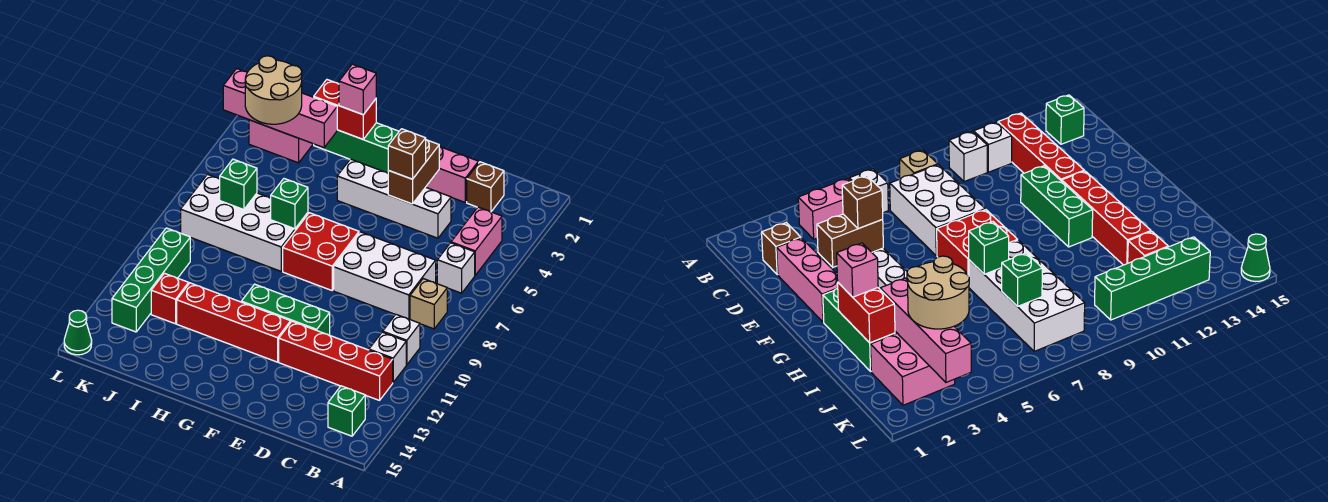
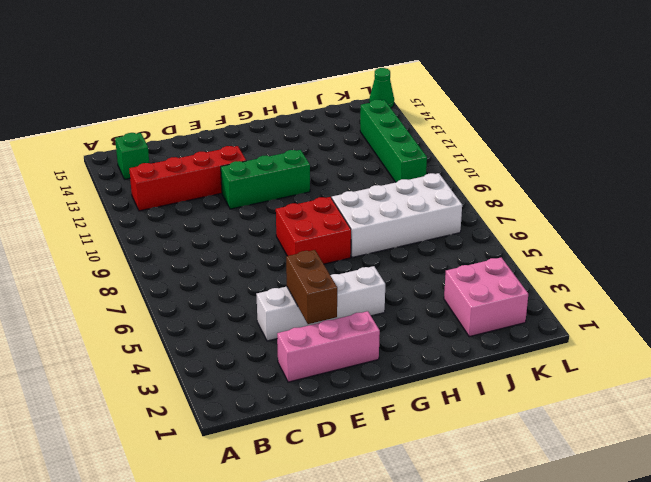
none -> pink 1x2 brick [451,207,502,275]
none -> white 1x1 brick [437,243,475,293]
none -> tan 1x1 brick [410,279,447,329]

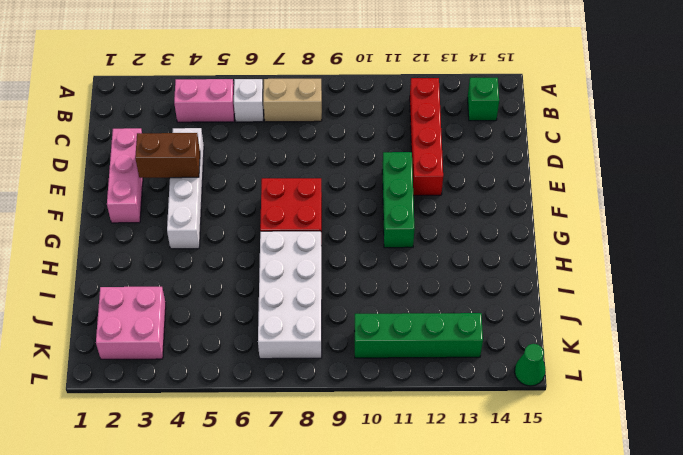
tan 1x2 brick [263,79,322,122] -> tan 1x1 brick [410,279,447,329]
none -> white 1x1 brick [383,315,420,365]
none -> white 1x1 brick [369,332,406,382]
none -> brown 1x1 brick [467,162,504,212]

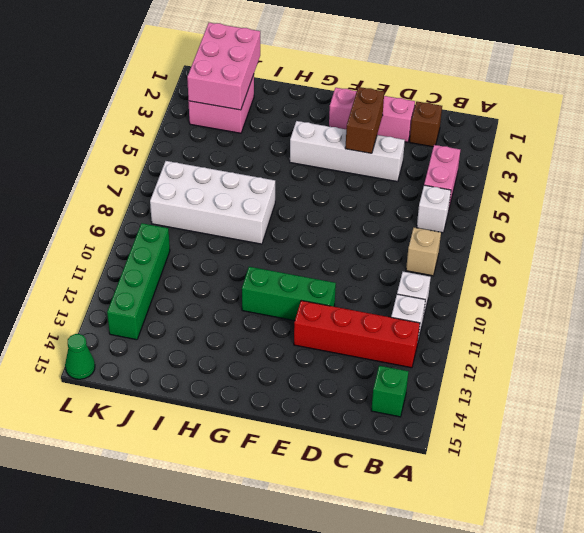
pink 2x3 brick [187,23,260,110] -> pink 1x4 brick [223,69,337,148]
none -> white 2x3 brick [334,232,436,319]
none -> red 2x2 brick [283,213,359,290]
none -> red 1x4 brick [177,283,291,362]

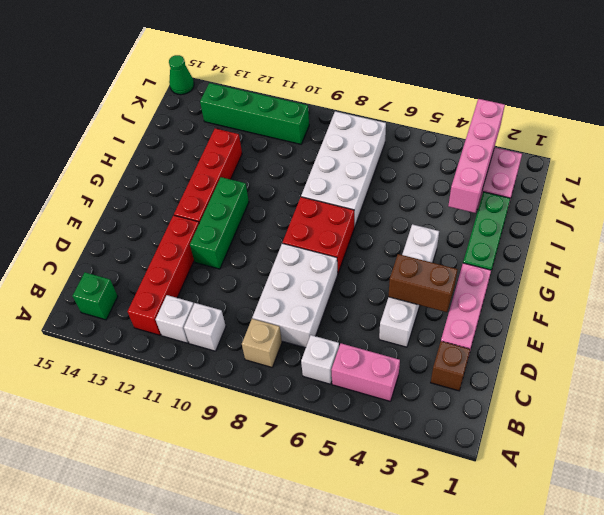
none -> red 1x1 brick [151,273,189,324]
none -> red 1x2 brick [314,80,376,139]
none -> green 1x1 brick [271,179,308,229]

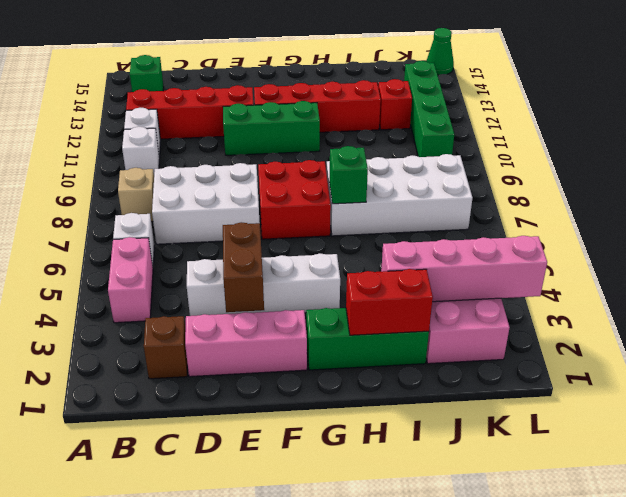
none -> green 1x1 brick [220,159,257,210]
none -> brown 1x1 brick [388,129,426,179]
none -> pink 1x1 brick [339,64,376,115]

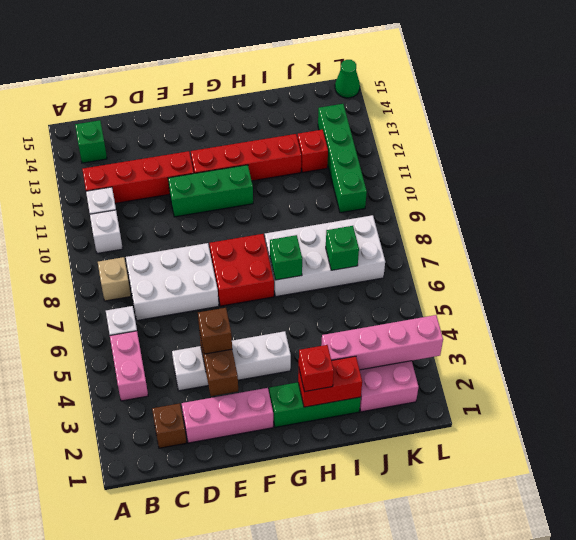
red 1x1 brick [299,345,334,392] -> pink 1x1 brick [339,64,376,115]
none -> tan 2x2 round brick [245,56,302,124]

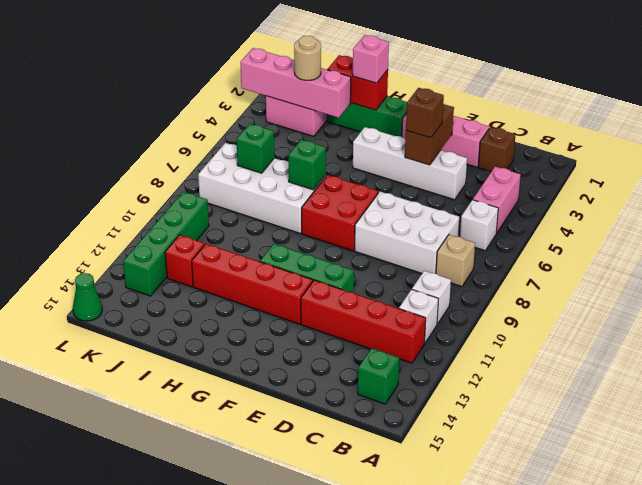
tan 1x1 round brick [294,36,321,80] -> tan 2x2 round brick [245,56,302,124]

